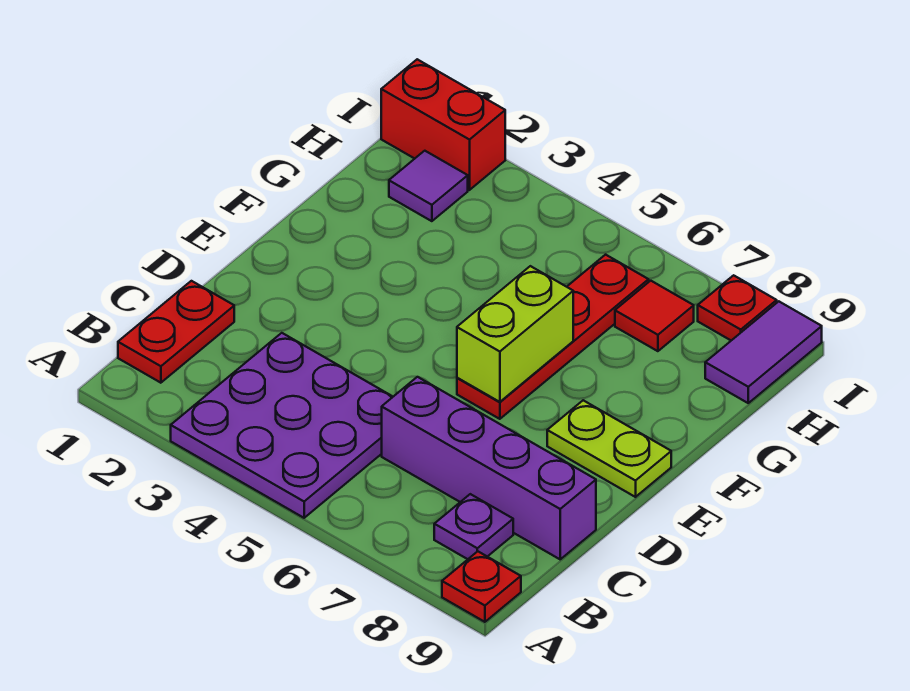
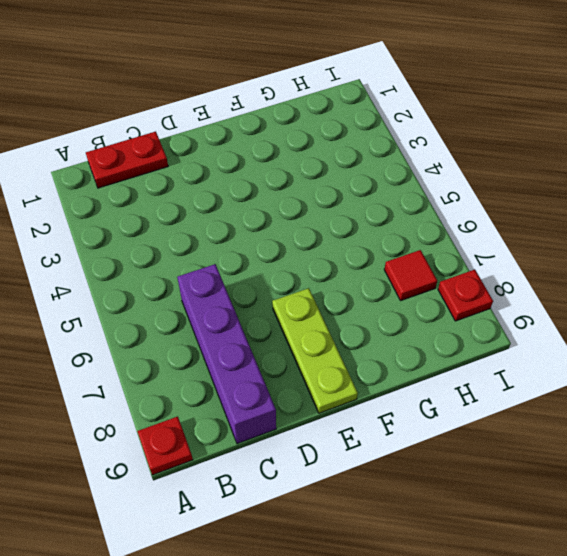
lime 1x3 plate [272,288,358,413] -> lime 1x2 plate [547,400,671,497]
none -> purple 3x3 plate [171,333,393,518]
none -> purple 1x1 plate [434,494,513,559]
none -> red 1x4 plate [457,255,649,419]

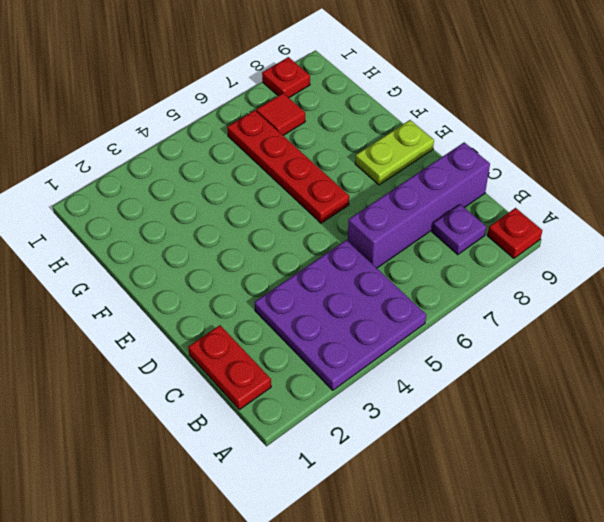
none -> purple 1x1 tile [389,151,468,221]
none -> purple 1x2 tile [705,301,822,403]
none -> red 1x2 brick [381,59,505,190]

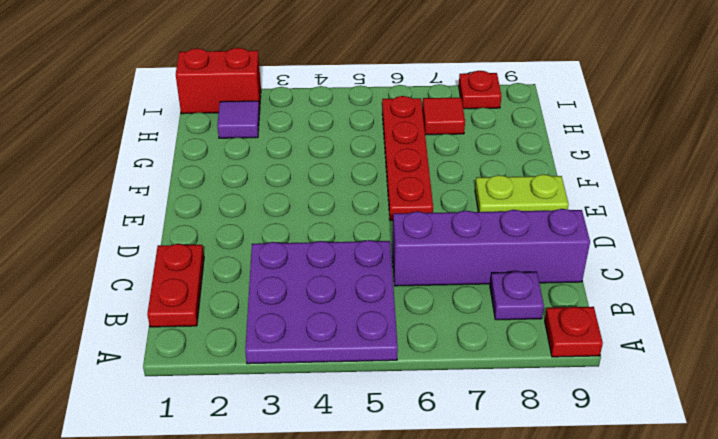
none -> purple 1x2 tile [705,301,822,403]
none -> lime 1x2 brick [457,266,573,402]

